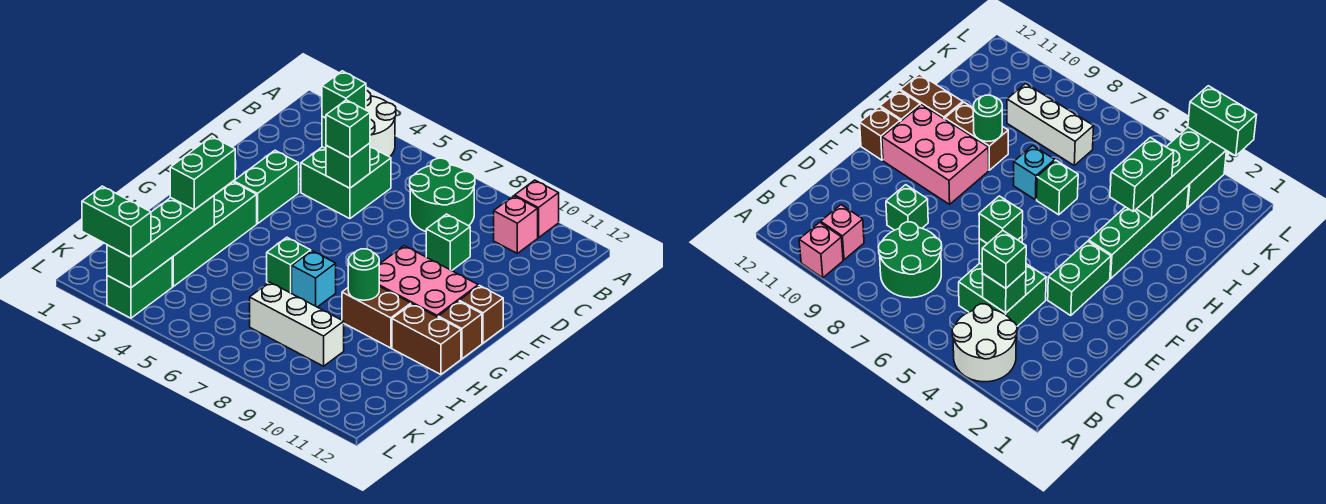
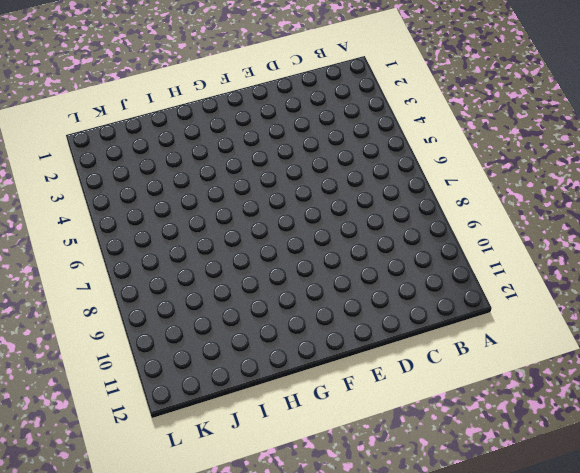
none -> white 2x2 round brick [366,91,396,157]
none -> pink 1x1 brick [515,180,559,238]
none -> green 2x2 round brick [410,158,475,232]

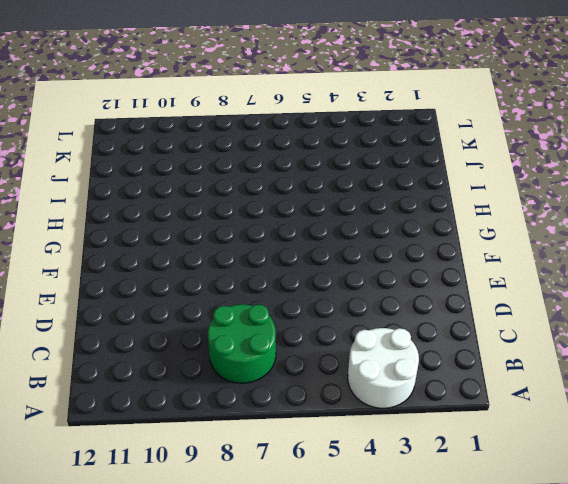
none -> pink 1x1 brick [515,180,559,238]
none -> pink 1x1 brick [494,196,538,253]
none -> green 2x2 brick [301,147,391,219]

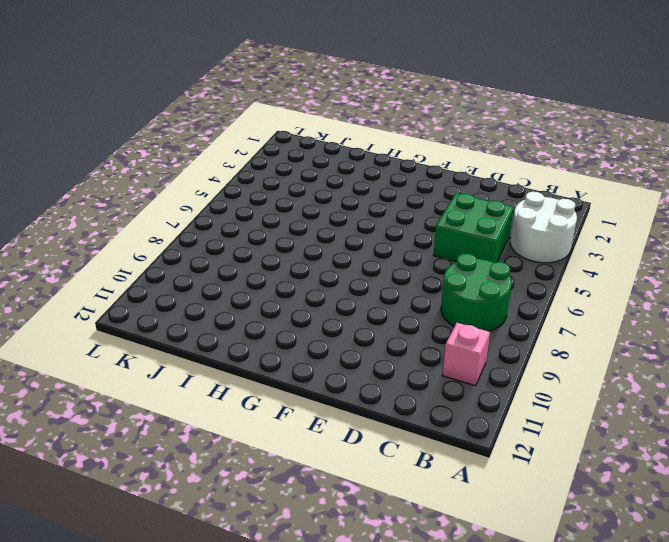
none -> pink 1x1 brick [515,180,559,238]
none -> green 1x1 brick [426,214,470,271]
none -> green 1x2 brick [234,150,299,224]

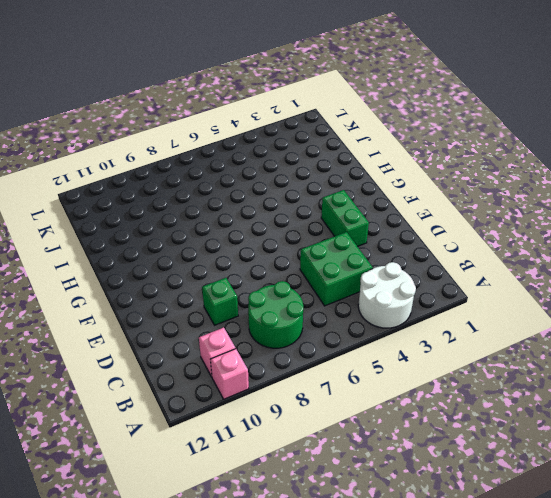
none -> pink 2x3 brick [379,246,478,317]
none -> brown 1x1 brick [459,286,503,343]
none -> green 1x4 brick [172,182,257,287]

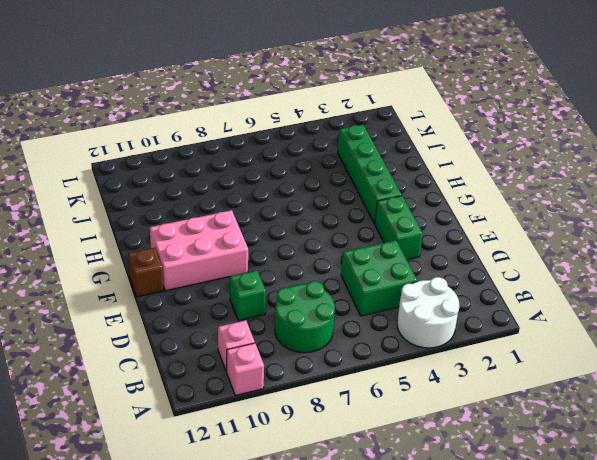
none -> brown 1x1 brick [438,301,482,359]
none -> green 1x1 brick [267,237,311,293]
none -> cyan 1x1 brick [292,251,336,307]

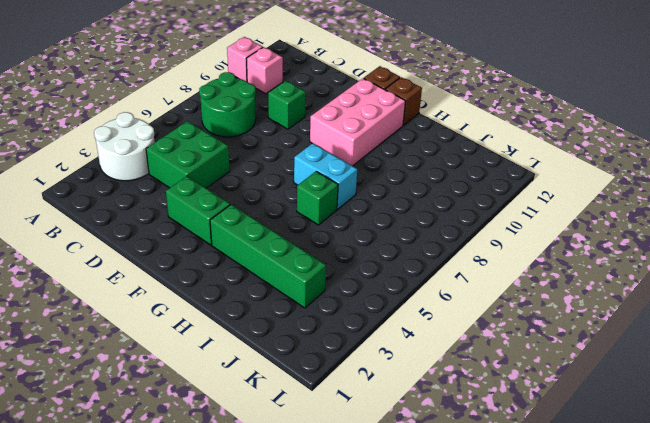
cyan 1x2 brick [294,143,357,209] -> cyan 1x1 brick [292,251,336,307]
none -> brown 1x2 brick [342,286,411,348]
none -> brown 1x2 brick [392,304,461,375]
none -> white 1x3 brick [250,282,344,366]

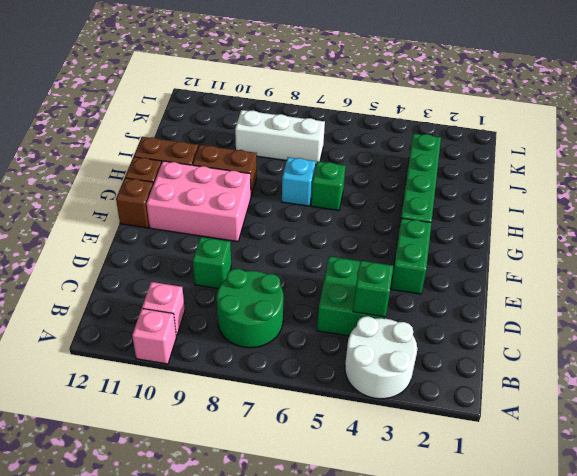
none -> green 1x2 brick [107,258,172,318]
none -> green 1x1 brick [326,143,370,188]
none -> green 1x1 round brick [348,249,379,300]

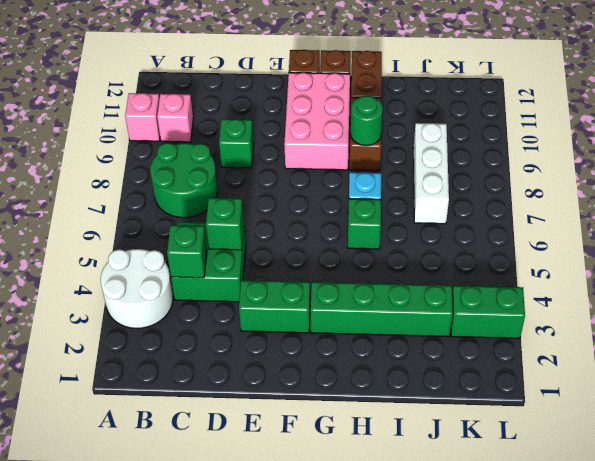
none -> green 1x4 brick [107,196,214,288]
none -> green 1x1 brick [322,71,366,118]
none -> green 1x1 brick [326,100,370,158]

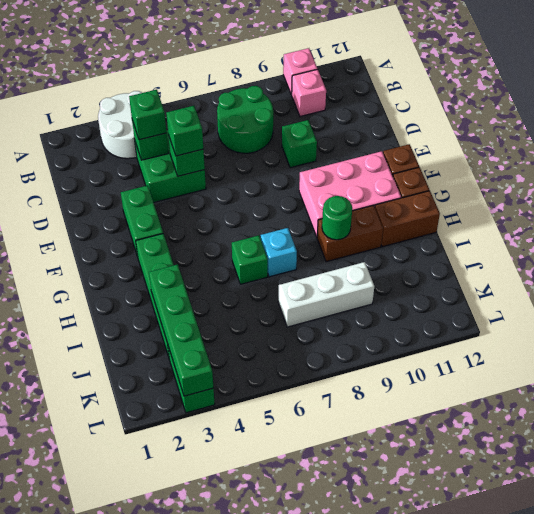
none -> green 1x2 brick [170,136,235,210]
none -> green 1x2 brick [82,186,151,257]

